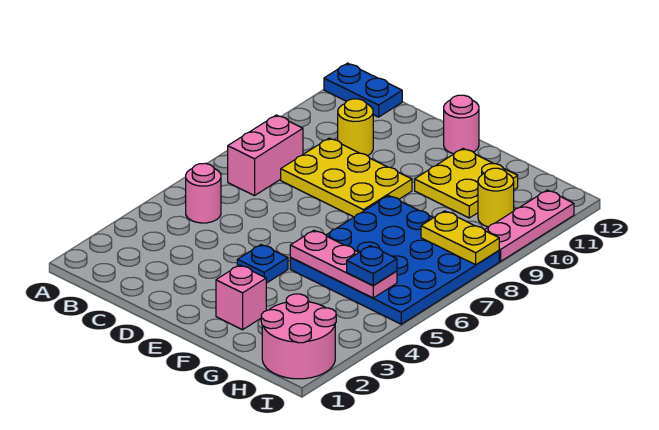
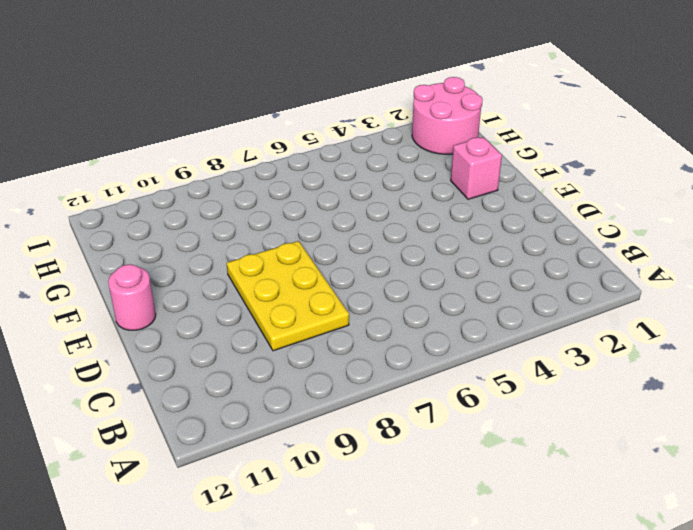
none -> blue 1x2 plate [324,63,402,117]
none -> pink 1x1 round brick [186,163,221,223]
none -> pink 1x2 brick [228,115,303,196]

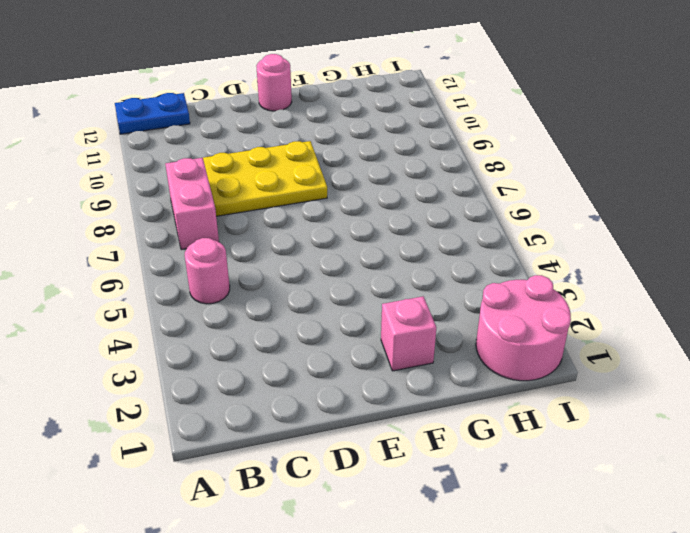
none -> yellow 1x1 round brick [338,99,373,156]
none -> blue 1x1 plate [237,245,288,283]
none -> blue 4x4 plate [290,196,499,324]

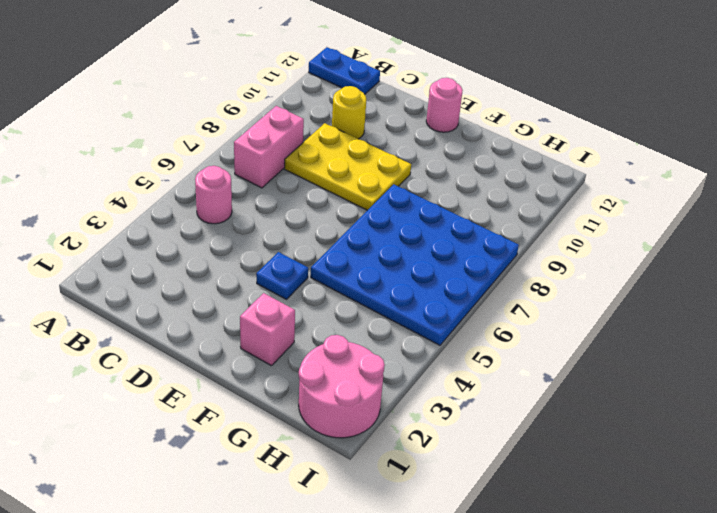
none -> yellow 2x2 plate [415,149,518,218]
none -> yellow 1x1 round brick [478,168,514,227]
none -> pink 1x3 plate [485,190,574,261]

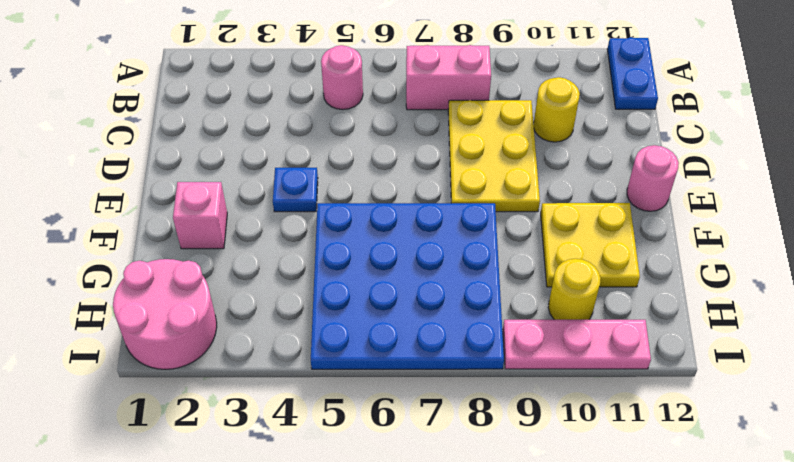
none -> pink 1x3 plate [290,230,397,298]
none -> yellow 1x2 plate [421,211,499,265]
none -> blue 1x1 plate [347,246,397,286]

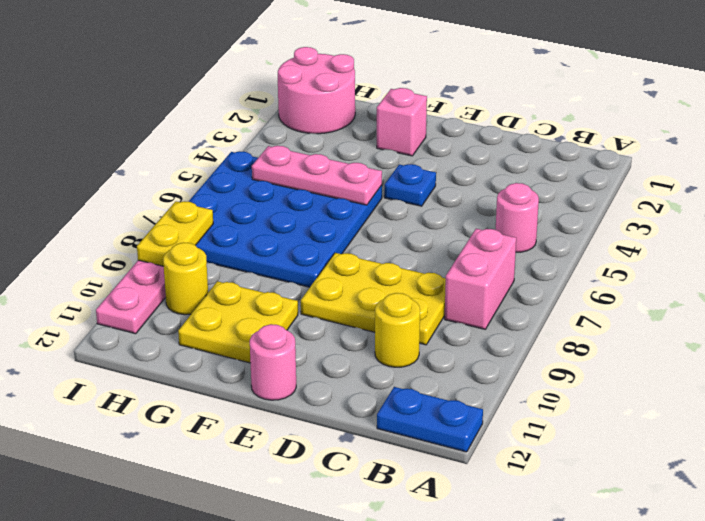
yellow 1x2 plate [137,201,213,266] -> yellow 1x2 plate turned to [421,211,499,265]
none -> blue 1x1 plate [347,246,397,286]

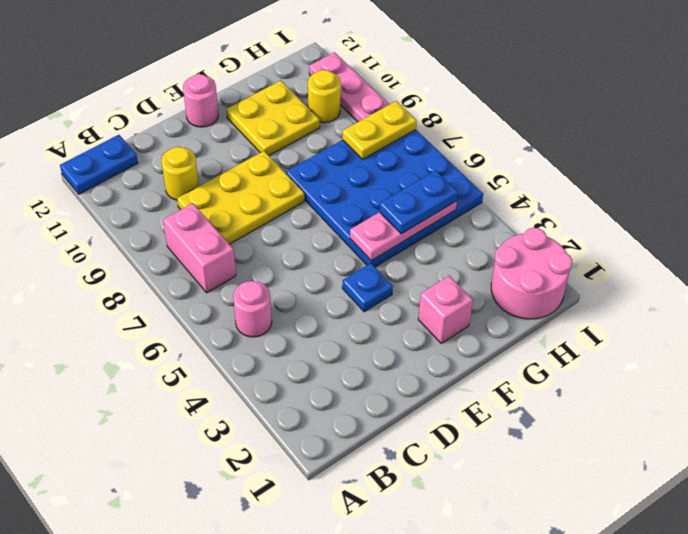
blue 1x2 plate [379,170,458,234] -> blue 1x1 plate [347,246,397,286]

